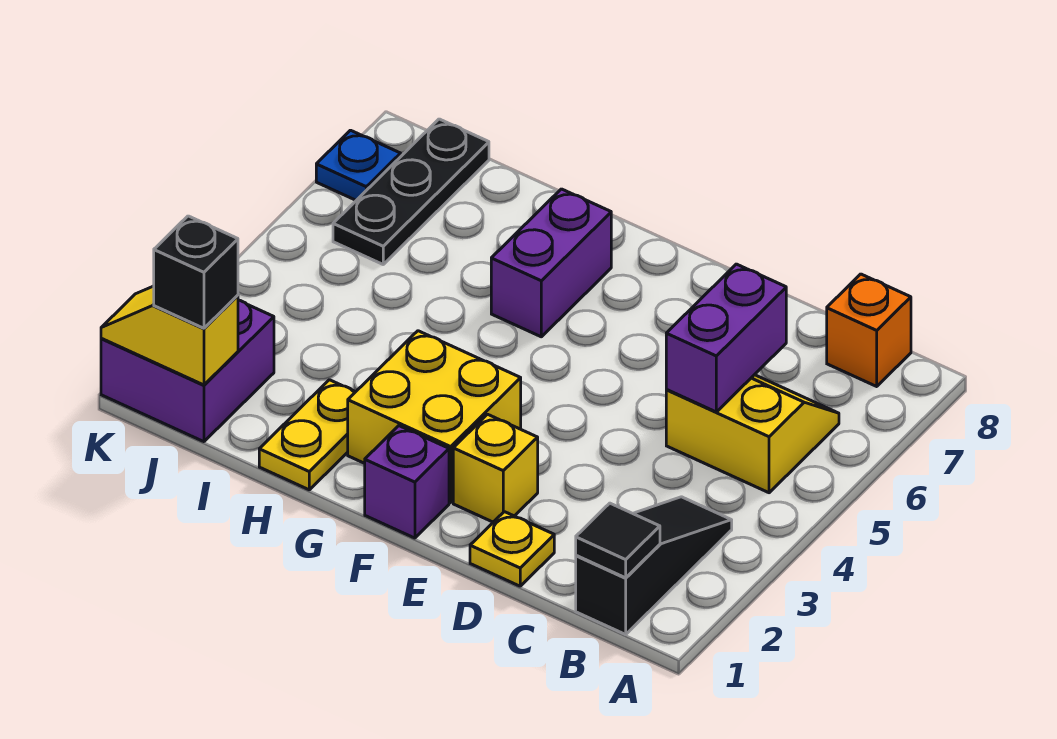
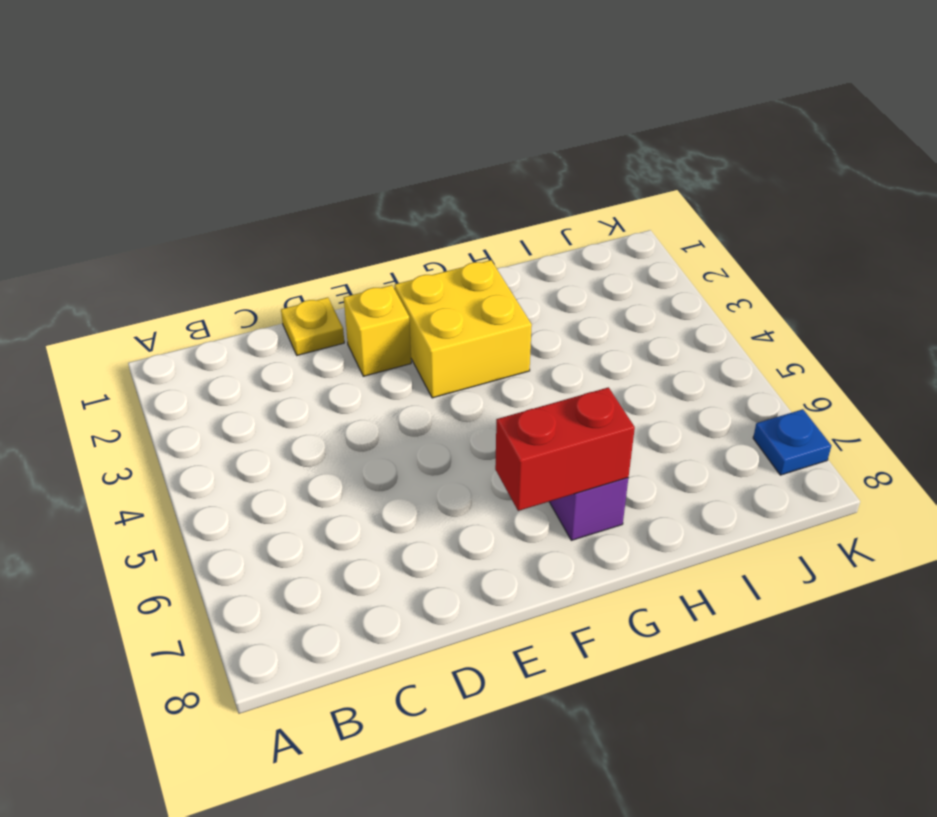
red 1x2 brick [495,387,635,511] -> none
none -> black 1x3 slope [576,497,732,634]
none -> yellow 2x2 slope [666,375,839,493]
none -> orange 1x1 brick [827,274,911,386]

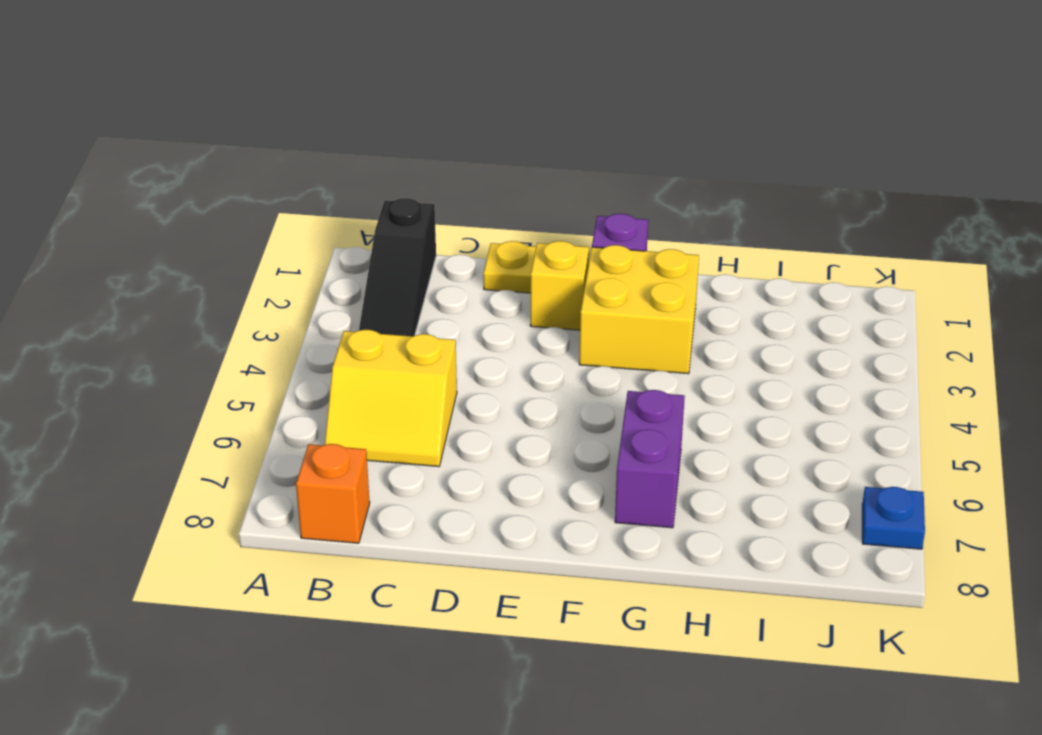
none -> yellow 1x2 plate [259,380,355,490]
none -> purple 2x2 brick [101,300,274,442]
none -> black 1x3 plate [333,119,489,264]

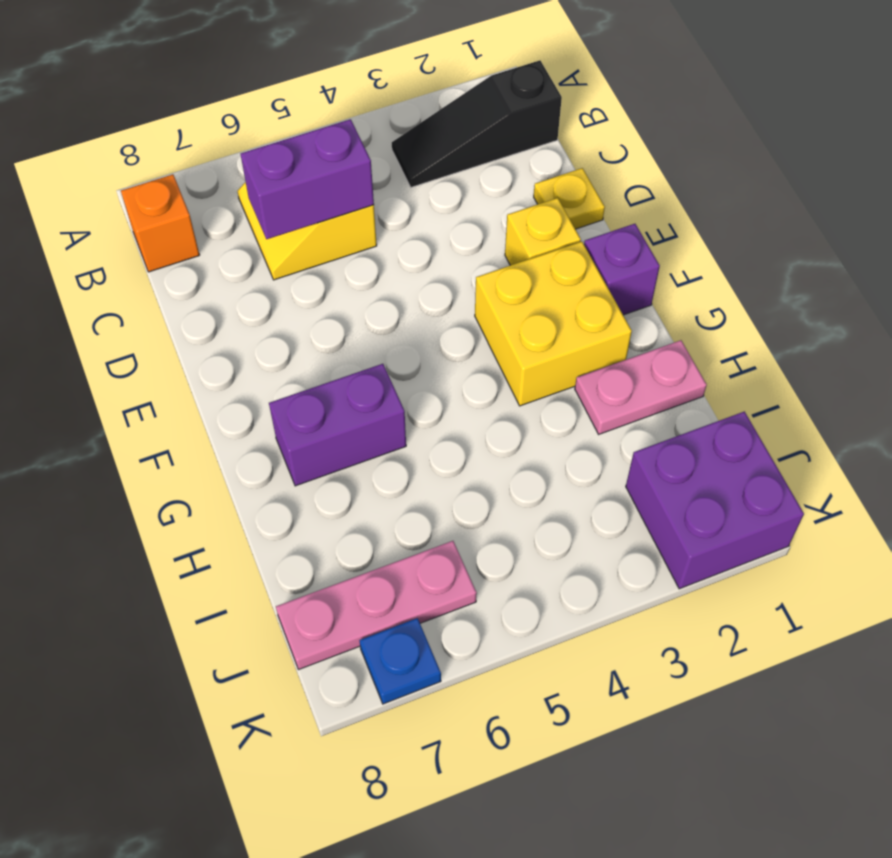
pink 1x2 plate [575,340,707,434] -> yellow 1x2 plate [259,380,355,490]
pink 1x3 plate [276,541,477,669] -> black 1x3 plate [333,119,489,264]
none -> black 1x1 tile [576,503,660,578]
none -> yellow 1x2 slope [101,286,238,385]
none -> black 1x1 brick [154,216,238,328]

